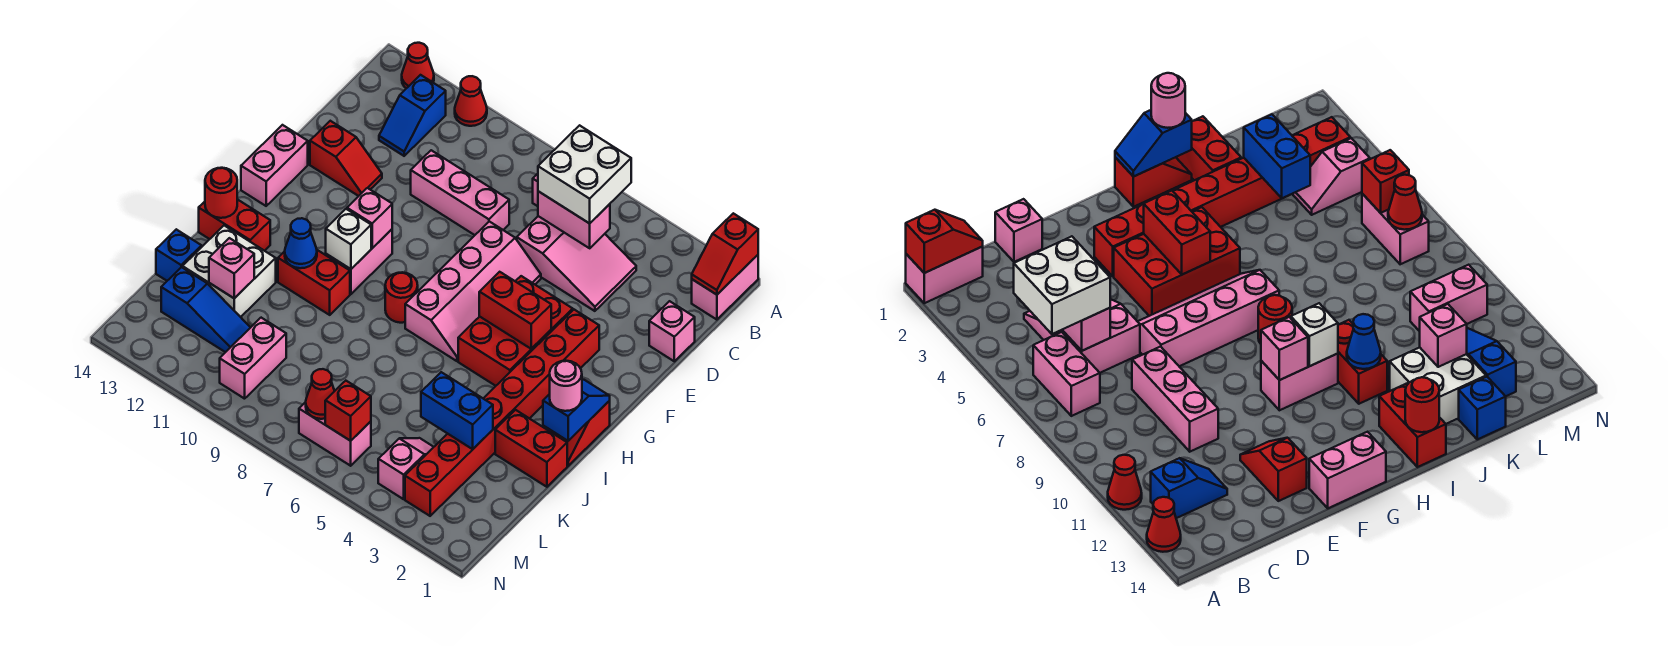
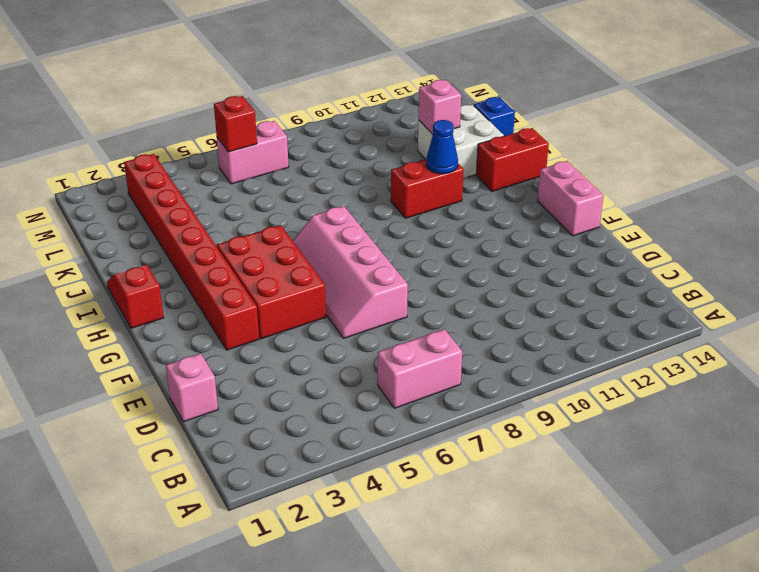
none -> pink 1x2 brick [692,255,758,320]
none -> red 1x1 cone [455,76,487,126]
none -> red 1x1 cone [402,43,434,88]
none -> blue 1x2 slope [379,75,446,156]

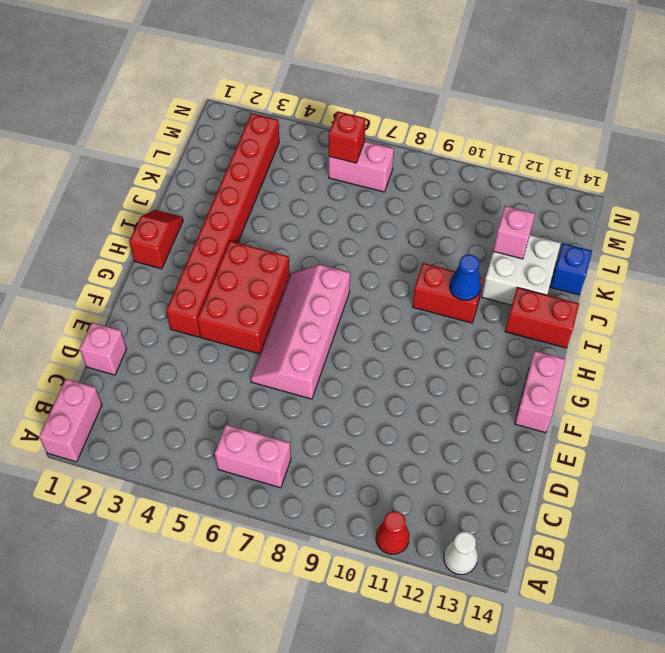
white 1x1 cone [444,531,478,575] -> red 1x1 cone [402,43,434,88]
none -> blue 1x2 slope [379,75,446,156]
none -> pink 2x3 slope [517,216,636,311]
none -> pink 1x3 brick [411,150,509,235]
none -> red 1x2 slope [310,121,382,196]

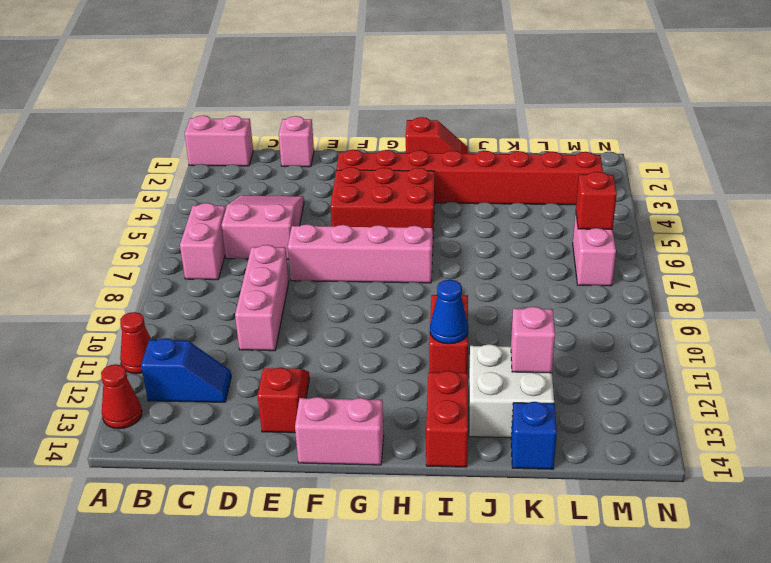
none -> pink 1x2 brick [326,229,392,294]
none -> red 1x1 round brick [385,272,418,323]
none -> red 1x2 brick [495,410,567,487]
none -> pink 1x2 slope [378,438,433,499]

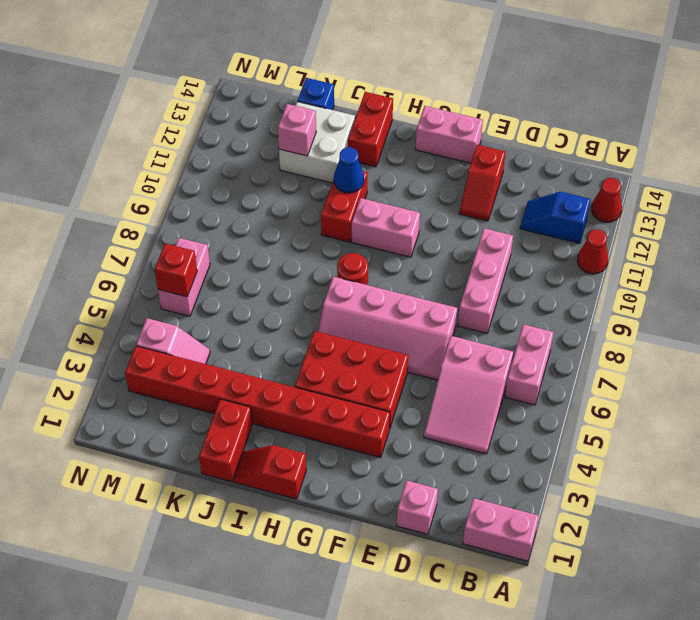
none -> pink 1x2 brick [220,318,286,399]
none -> blue 1x3 slope [161,267,251,352]
none -> red 1x2 slope [692,213,758,295]
none -> pink 1x2 brick [538,191,610,248]

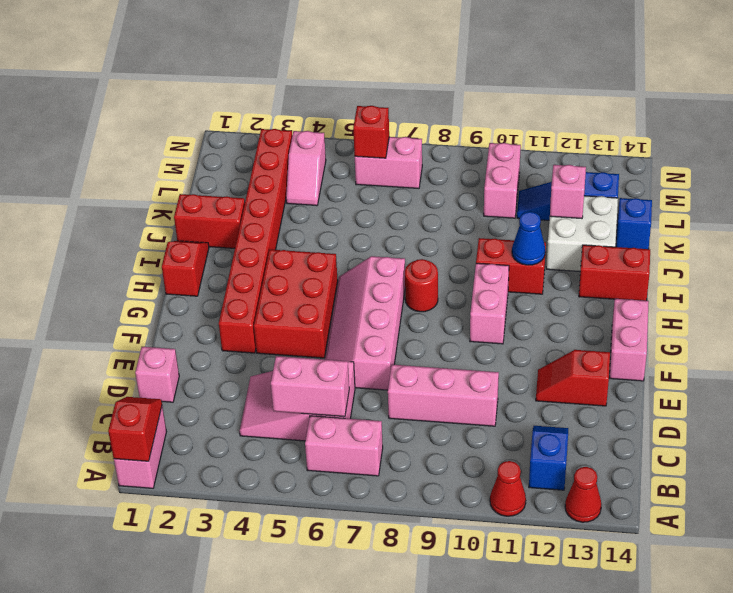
none -> red 1x2 brick [479,272,551,349]
none -> pink 1x1 brick [347,188,392,248]
none -> blue 1x2 slope [543,380,610,441]
none -> white 1x1 brick [326,209,371,269]

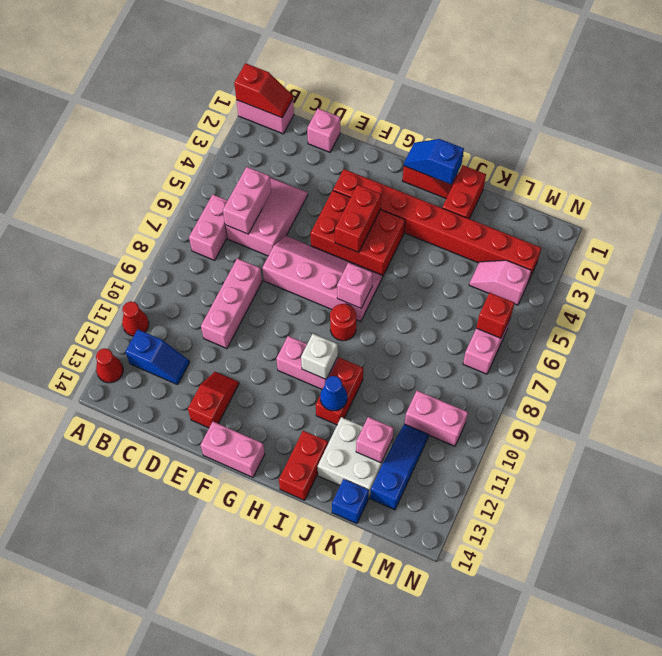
pink 1x1 brick [337,263,373,308] -> pink 1x1 brick moved to [347,188,392,248]
none -> red 1x1 round brick [205,168,237,218]
none -> blue 1x2 brick [421,372,493,449]
none -> red 1x1 cone [306,369,334,419]
none -> white 2x2 brick [538,125,631,223]

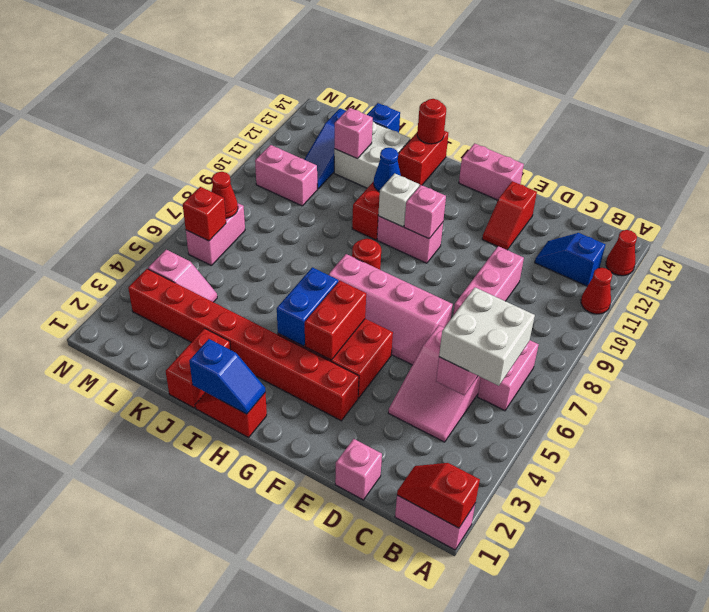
blue 1x2 brick [277,267,338,346] -> blue 1x2 brick moved to [421,372,493,449]
none -> pink 1x1 round brick [550,361,582,411]

